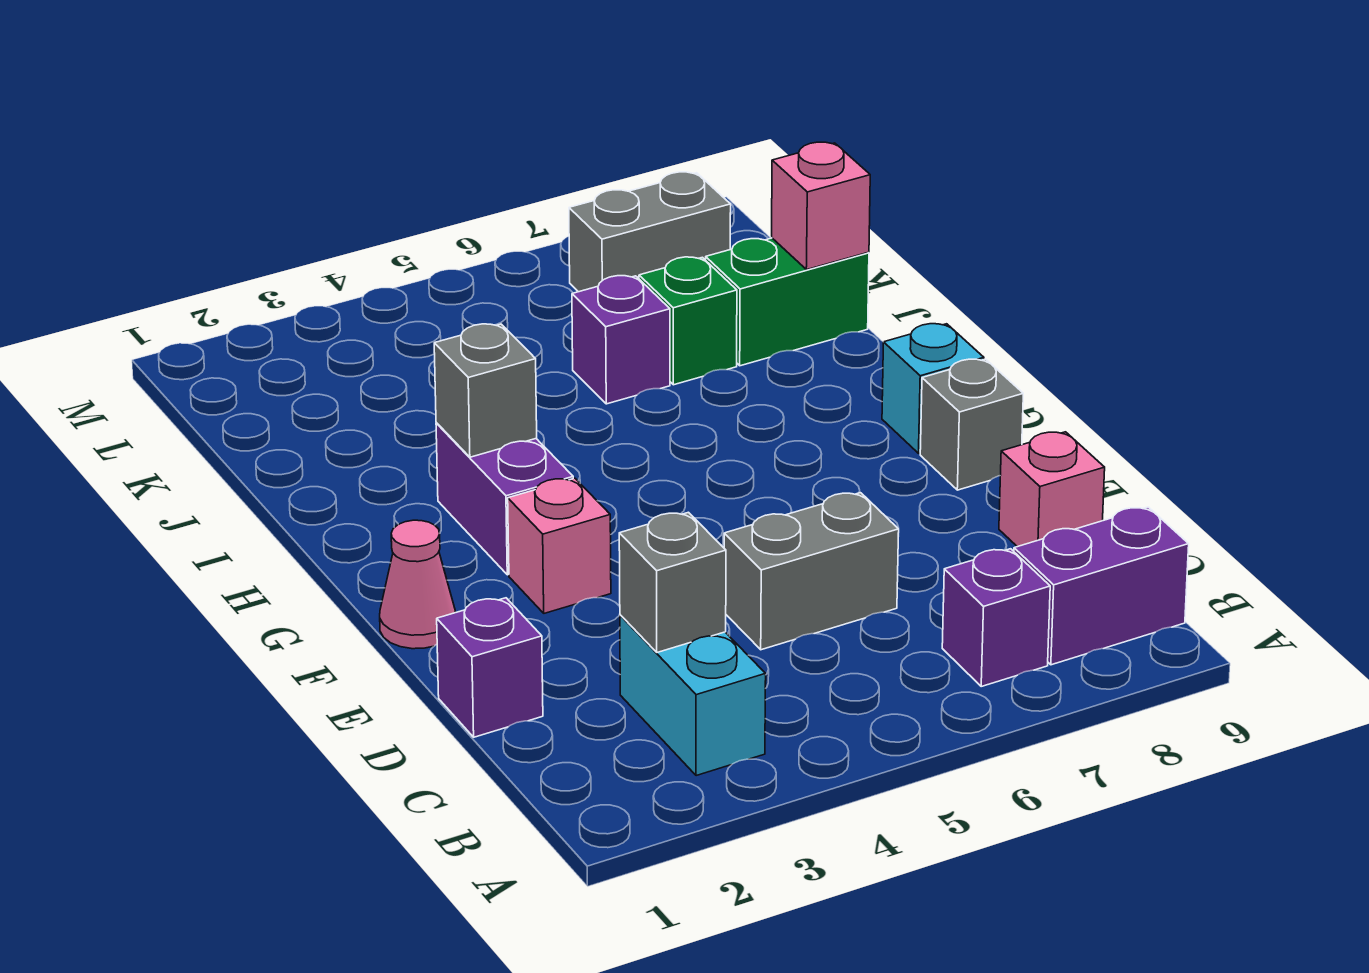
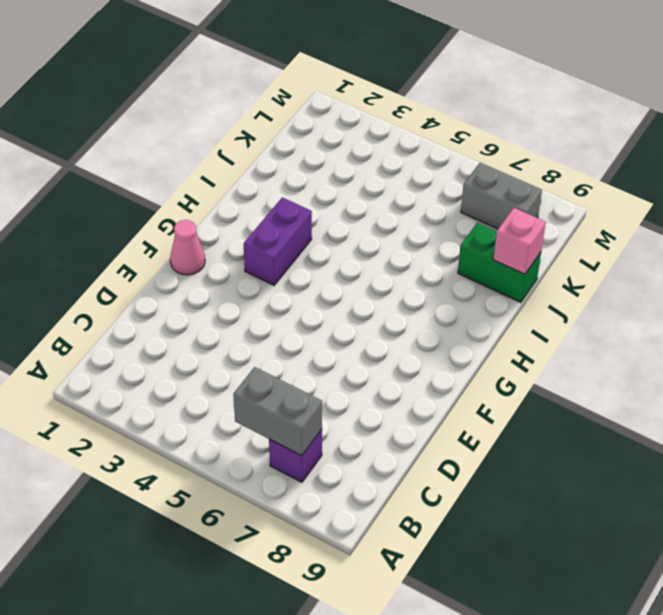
grey 1x2 brick [233,367,322,456] -> grey 1x2 brick moved to [724,493,899,650]
none -> cyan 1x2 brick [620,615,766,776]
none -> purple 1x2 brick [1014,507,1189,665]
none -> purple 1x1 brick [437,598,543,737]

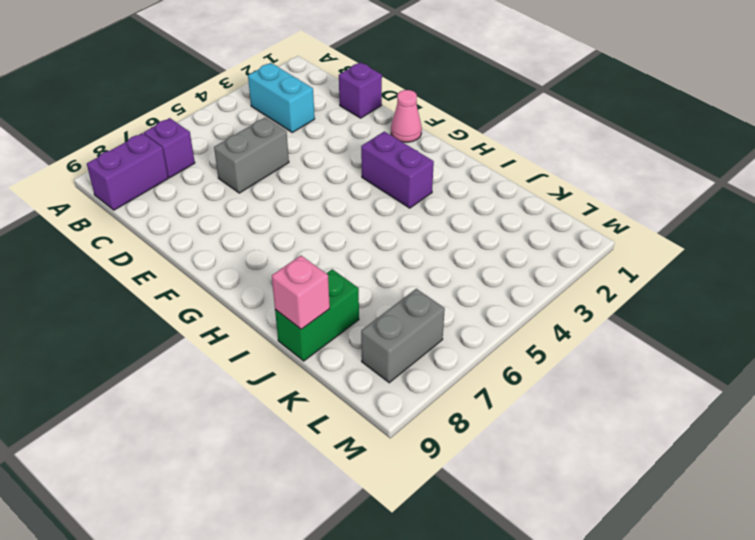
none -> pink 1x1 brick [999,432,1105,547]
none -> pink 1x1 brick [508,478,611,613]
none -> grey 1x1 brick [920,359,1023,490]

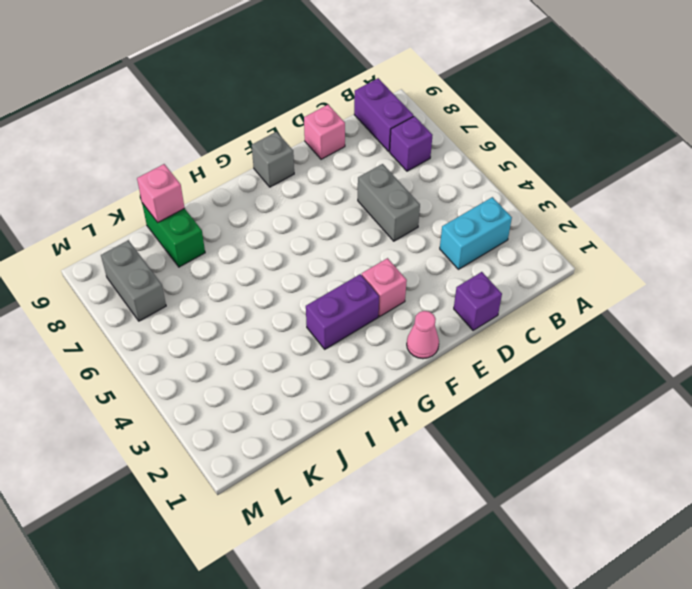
none -> cyan 1x1 brick [882,324,984,453]
none -> purple 1x1 brick [572,276,670,404]
none -> green 1x1 brick [639,257,737,385]

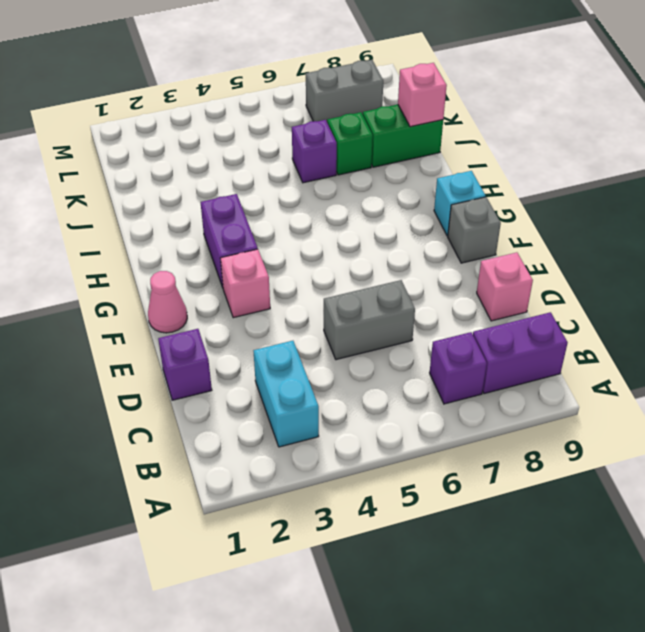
none -> grey 1x1 brick [619,512,726,652]
none -> grey 1x1 brick [434,324,537,457]

